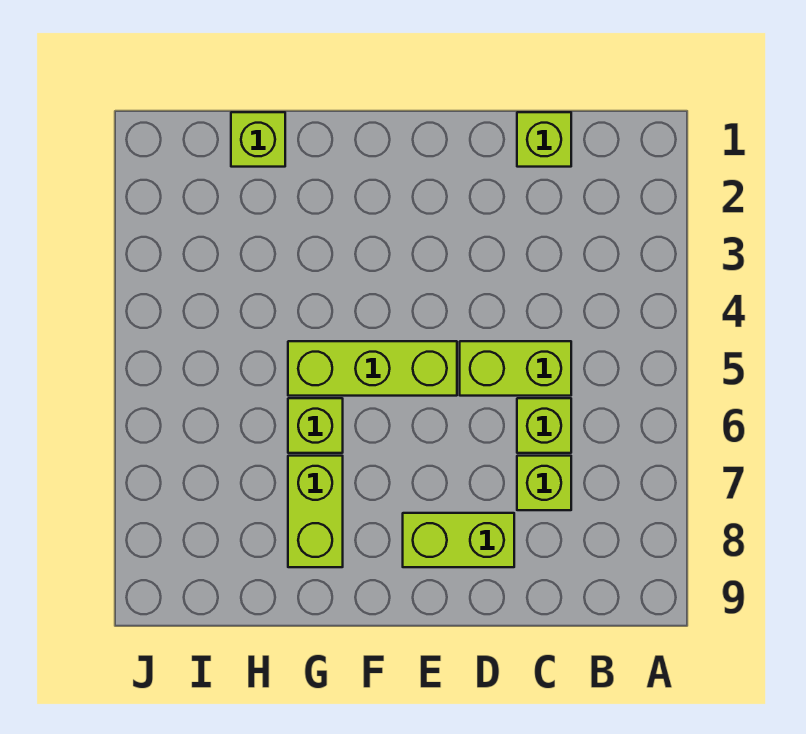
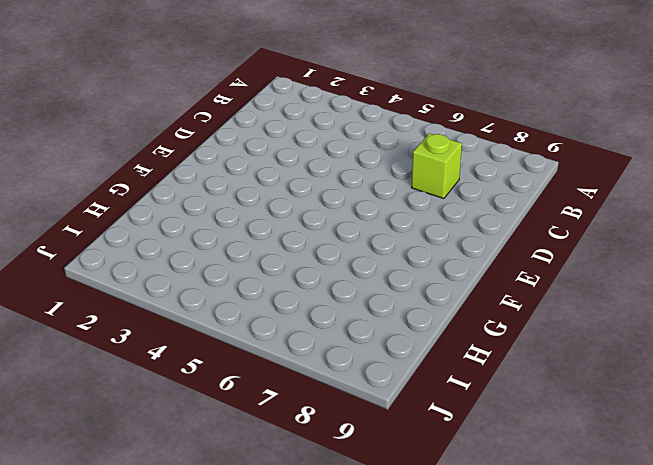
none -> lime 1x1 brick [517,112,571,167]
none -> lime 1x2 brick [460,341,571,396]

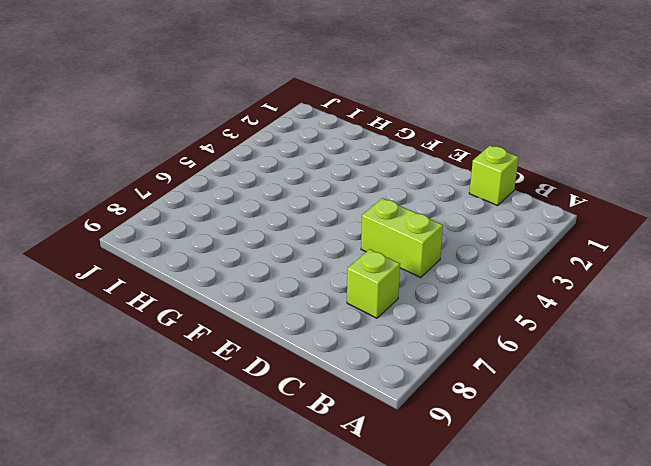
none -> lime 1x1 brick [517,398,571,453]
none -> lime 1x2 brick [403,513,514,567]

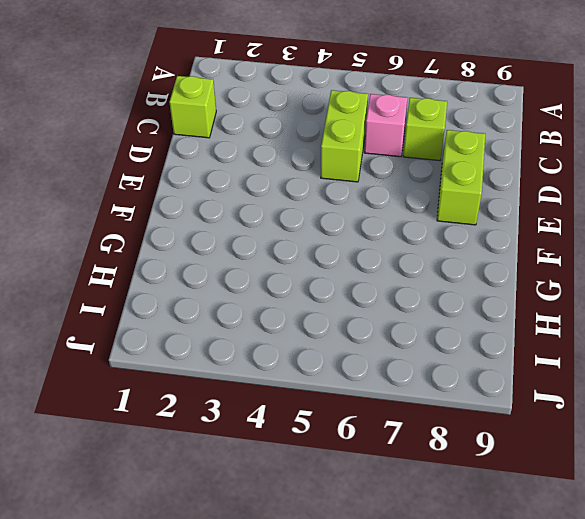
pink 1x1 brick [364,94,408,157] -> lime 1x1 brick [517,398,571,453]
none -> lime 1x3 brick [288,341,457,396]
none -> lime 1x1 brick [288,398,343,453]

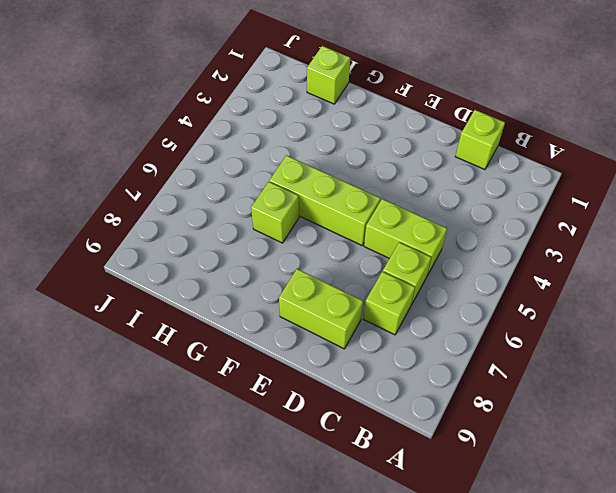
none -> lime 1x2 brick [288,456,343,567]

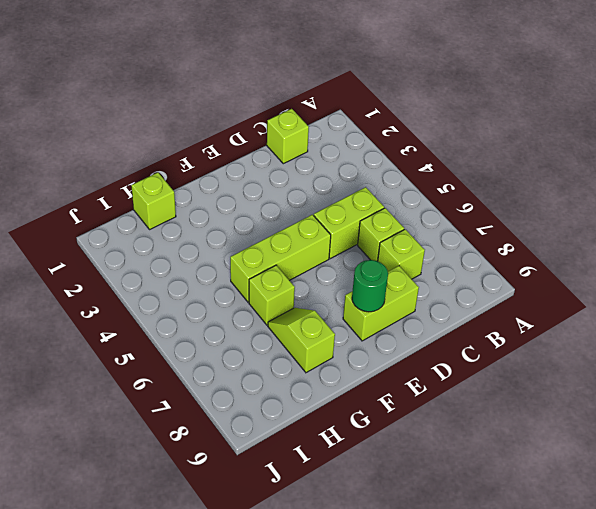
green 1x1 round brick [352,260,388,312] -> none
lime 1x2 slope [268,308,335,373] -> lime 1x2 brick [288,456,343,567]

